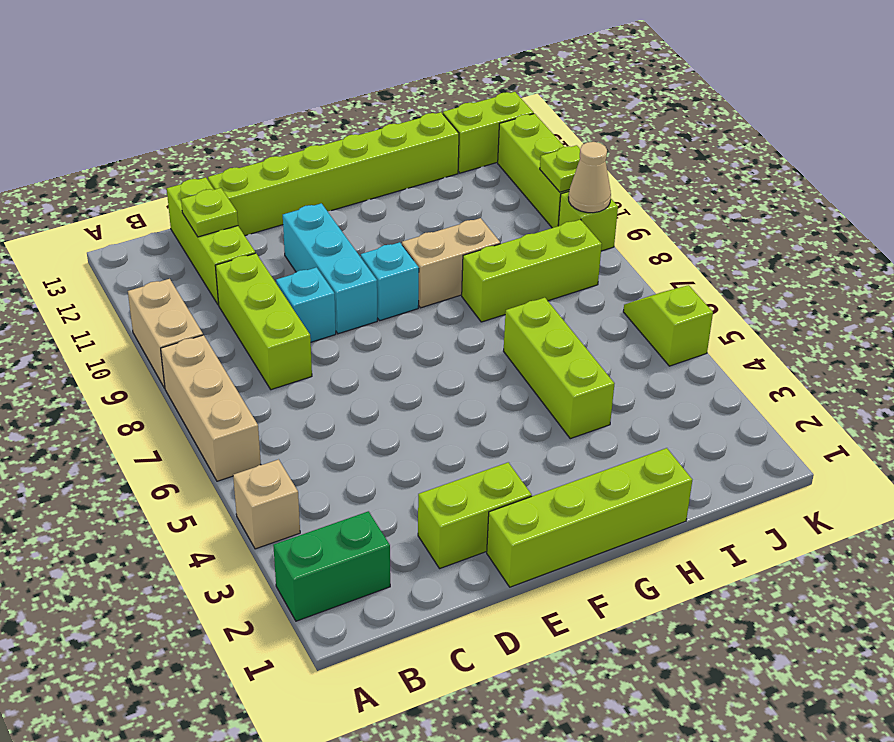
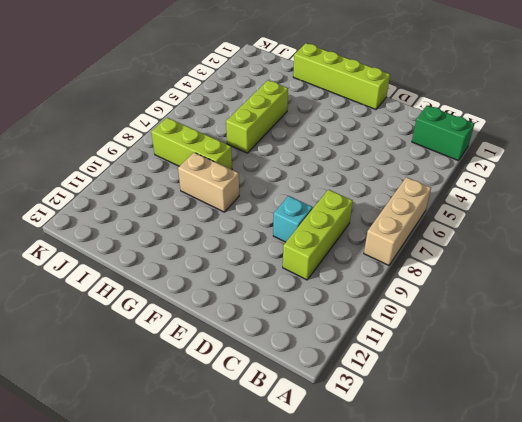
none -> tan 1x1 brick [233,459,300,549]
none -> tan 1x2 brick [128,279,203,388]
none -> lime 1x3 brick [167,177,255,305]

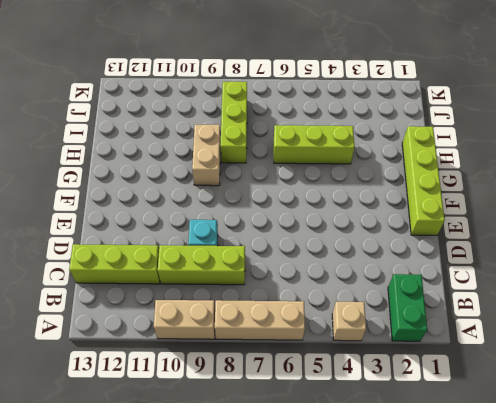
none -> lime 1x2 brick [418,462,532,569]
none -> lime 1x6 brick [208,112,459,236]
none -> cyan 1x3 brick [283,203,377,334]

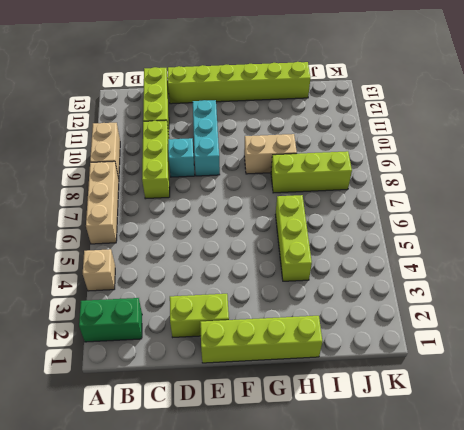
none -> cyan 1x1 brick [361,242,419,321]
none -> lime 1x2 brick [443,92,534,173]
none -> lime 1x2 slope [623,285,713,366]

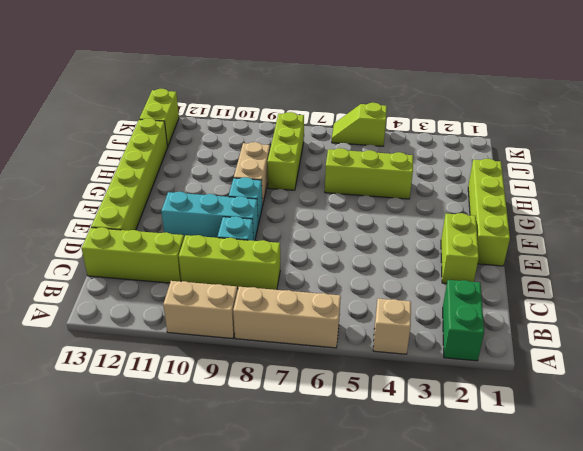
none -> lime 1x1 brick [558,192,618,251]
none -> lime 1x3 brick [498,114,569,228]
none -> lime 1x1 plate [181,188,238,237]

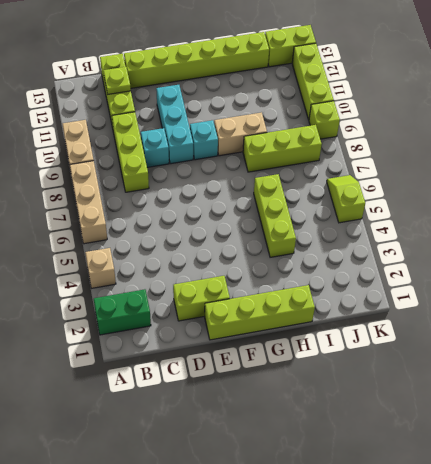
none -> tan 1x1 cone [569,142,611,213]
none -> lime 1x1 plate [540,145,580,192]

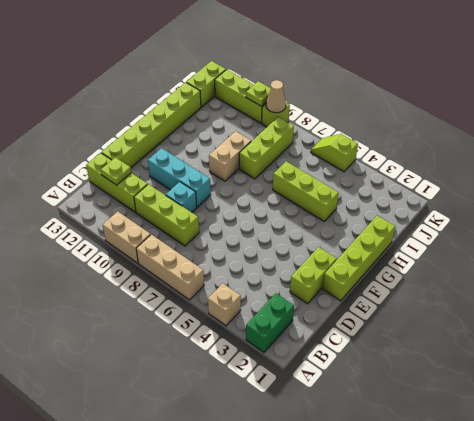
none -> cyan 1x1 brick [361,242,419,321]

